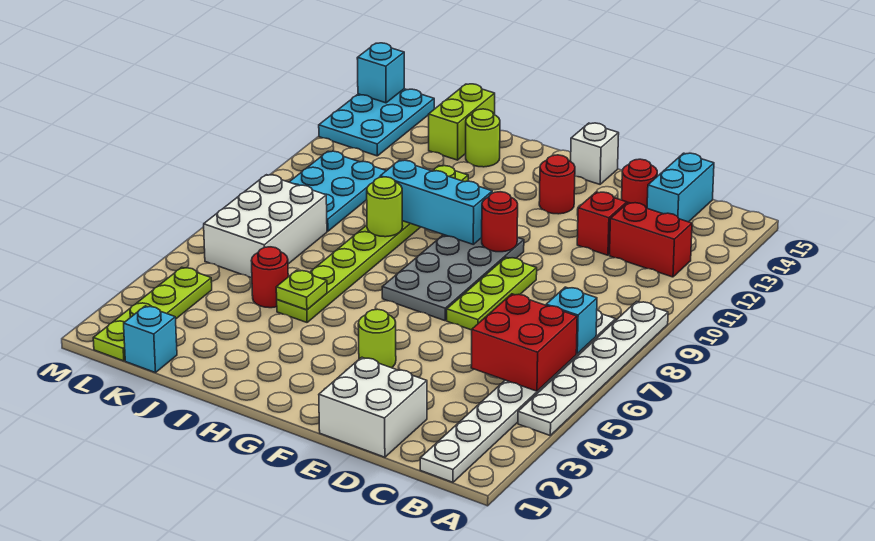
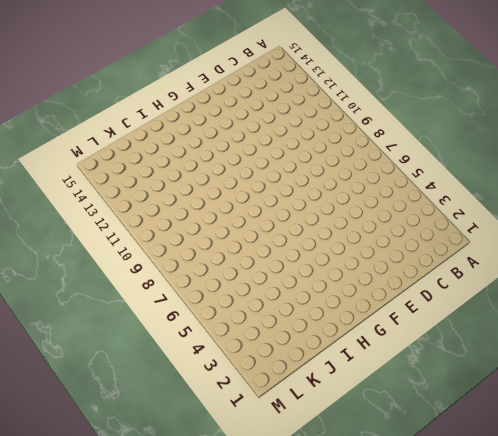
none -> white 1x6 plate [518,301,668,435]
none -> white 1x8 plate [420,310,616,482]
none -> red 1x2 brick [610,203,692,277]

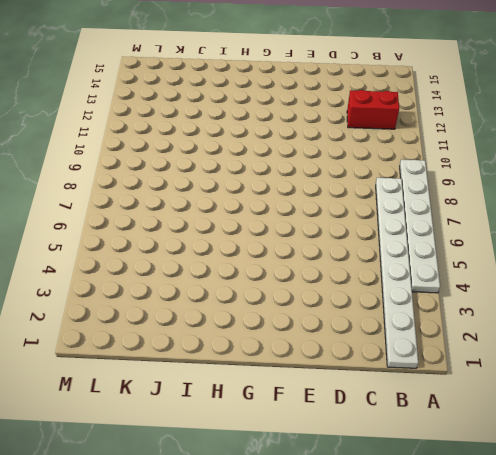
none -> cyan 1x2 brick [647,153,714,222]
none -> white 2x2 brick [319,357,427,457]
none -> red 1x1 brick [577,192,627,255]

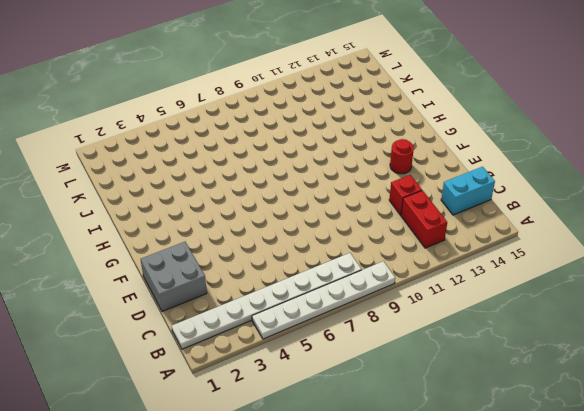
grey 2x2 brick [141,242,207,311] -> white 2x2 brick [319,357,427,457]
none -> red 1x1 round brick [622,159,657,208]
none -> lime 1x3 plate [447,257,537,330]
none -> lime 1x1 round brick [358,309,396,368]

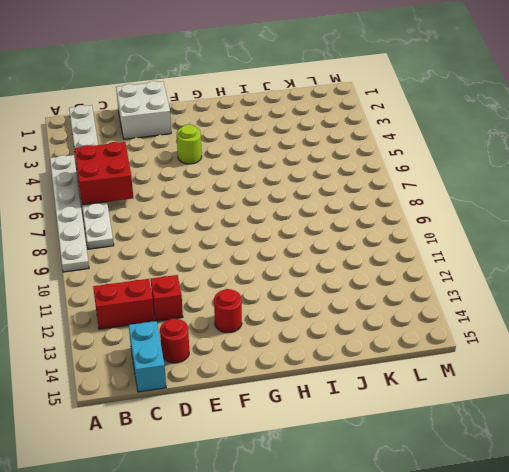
none -> lime 1x3 plate [447,257,537,330]
none -> grey 2x4 plate [382,235,524,321]
none -> white 1x1 brick [571,123,619,184]

